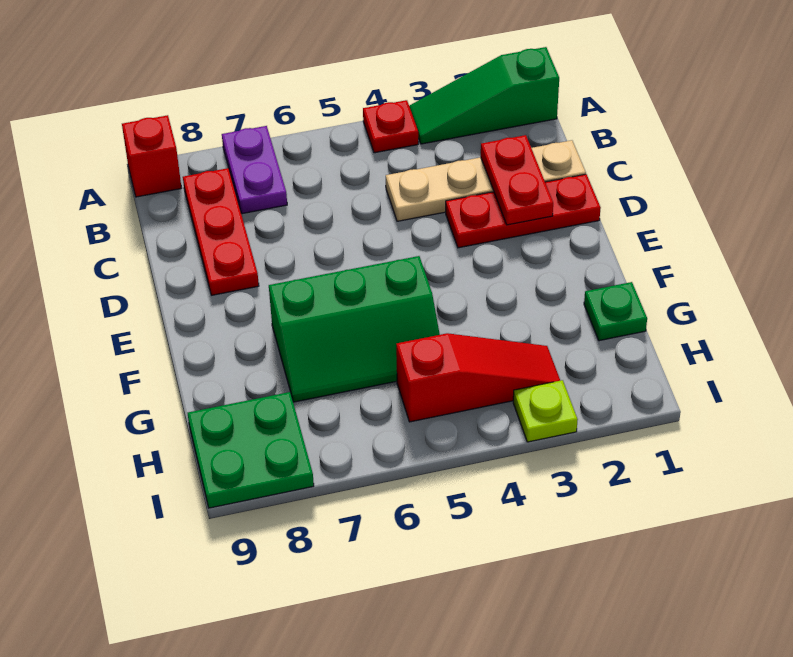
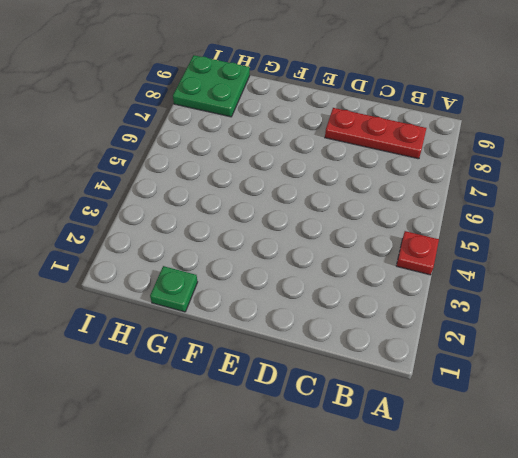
none -> green 1x3 slope [410,47,559,144]
none -> purple 1x2 plate [222,126,287,214]
none -> red 1x1 brick [122,115,181,197]

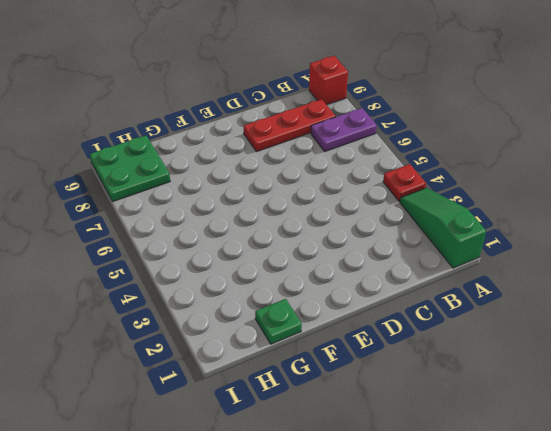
none -> tan 1x4 plate [386,140,586,221]
none -> red 1x3 plate [446,174,601,248]
none -> green 2x3 slope [269,256,440,402]

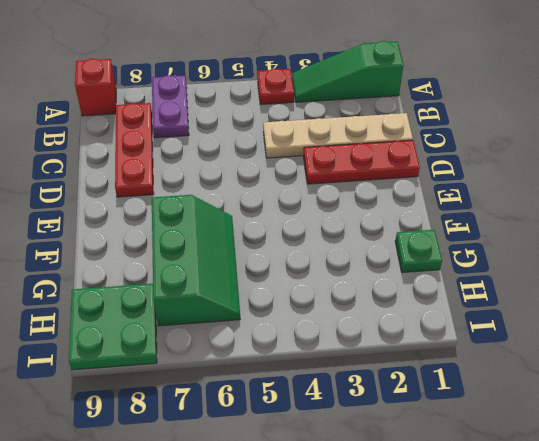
green 2x3 slope [152,195,240,326] -> green 2x3 slope turned to [269,256,440,402]
none -> red 1x3 slope [396,333,560,422]
none -> lime 1x1 plate [513,380,578,442]
none -> red 1x2 plate [481,135,553,225]

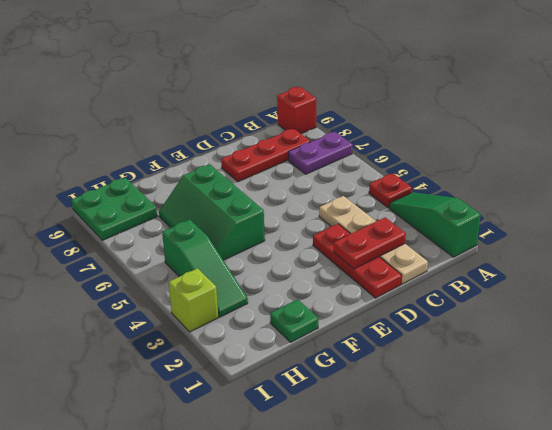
green 1x3 slope [162,220,248,317] -> red 1x3 slope [396,333,560,422]
lime 1x1 brick [169,268,218,332] -> lime 1x1 plate [513,380,578,442]

